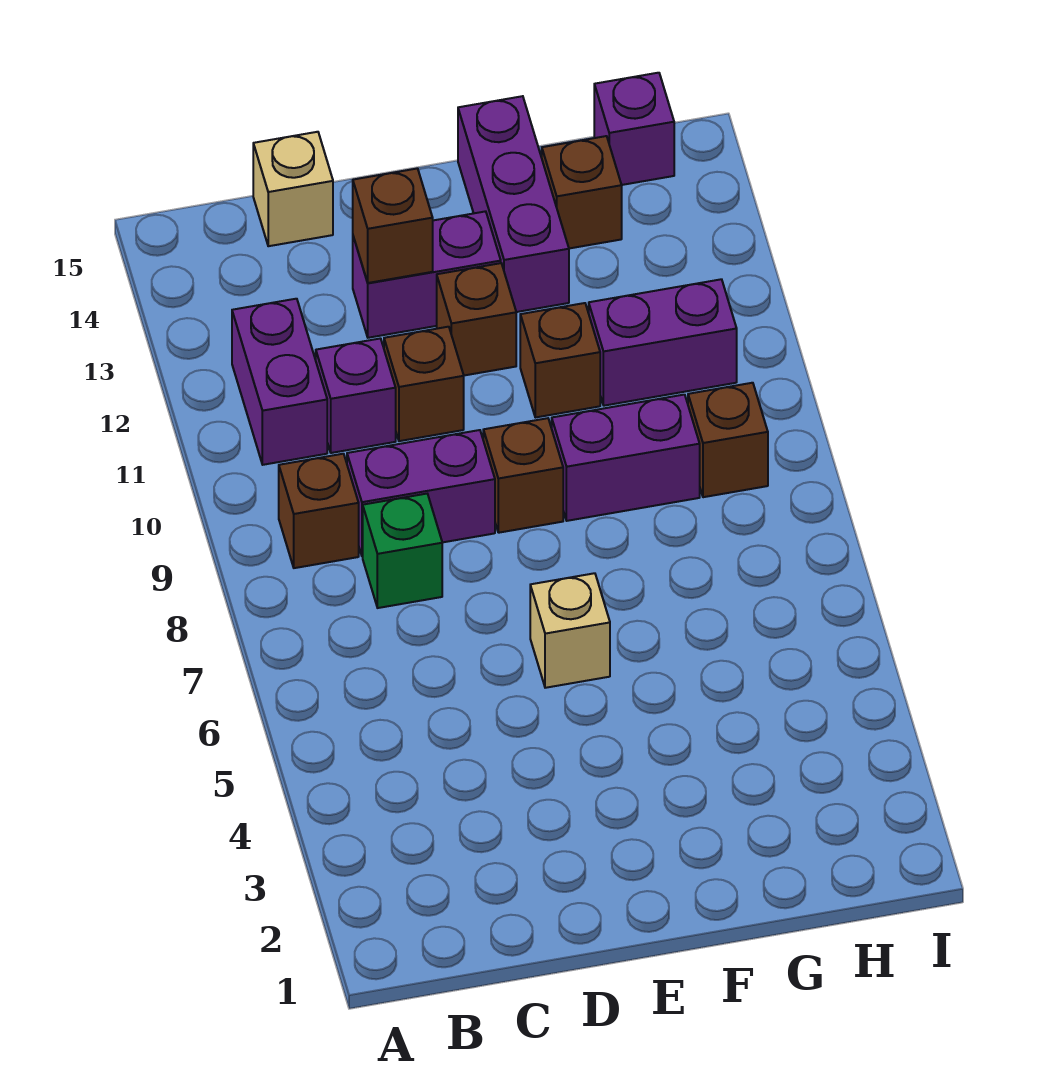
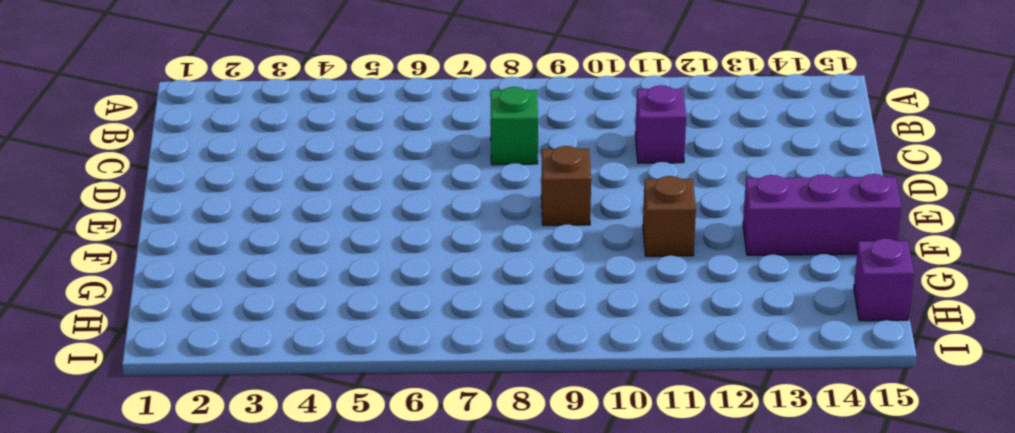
none -> brown 1x1 brick [279,454,359,568]
none -> purple 1x2 brick [232,299,327,465]
none -> purple 1x2 brick [347,430,495,556]

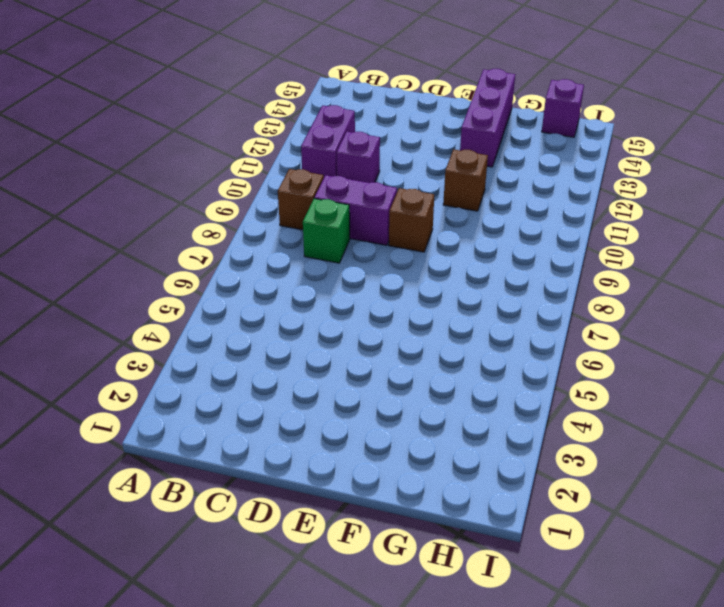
none -> tan 1x1 brick [253,132,333,246]
none -> brown 1x1 brick [384,327,464,441]
none -> purple 1x2 brick [353,211,501,338]

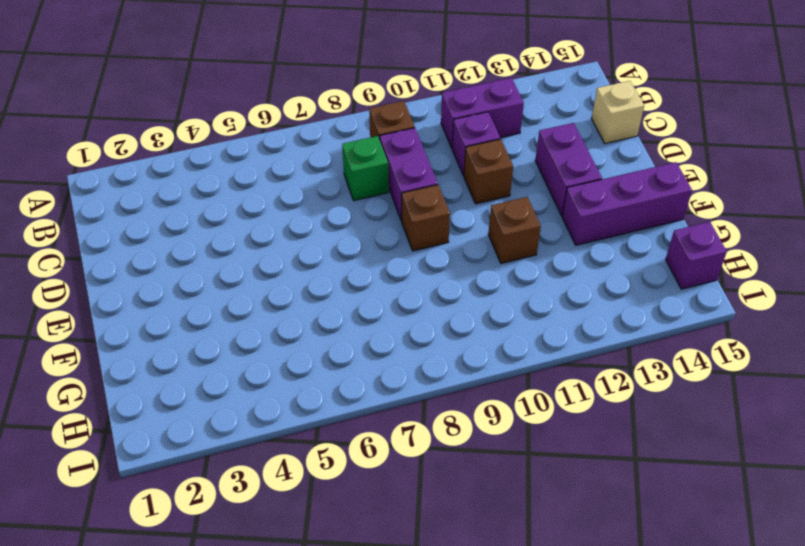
none -> tan 1x1 brick [530,573,610,688]
none -> brown 1x1 brick [437,263,516,375]
none -> purple 1x2 brick [552,395,700,521]

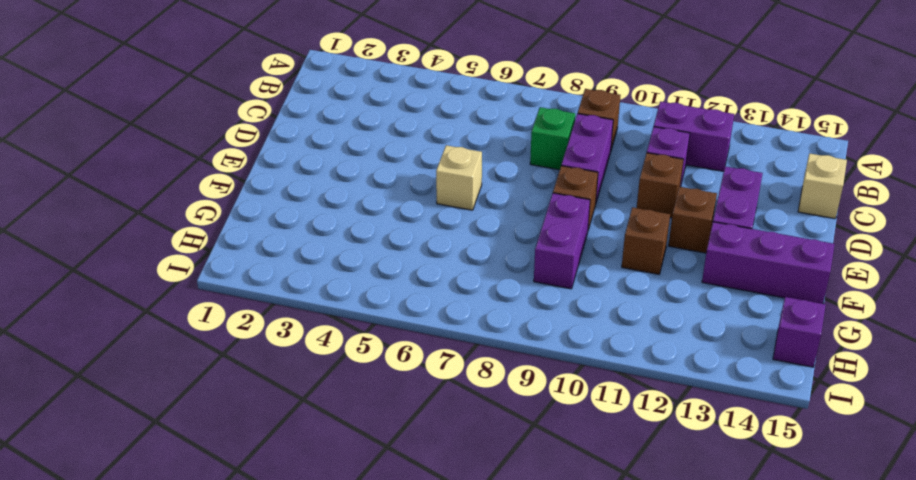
none -> purple 1x2 brick [589,279,737,406]
none -> brown 1x1 brick [542,136,622,248]
none -> brown 1x1 brick [688,383,768,497]

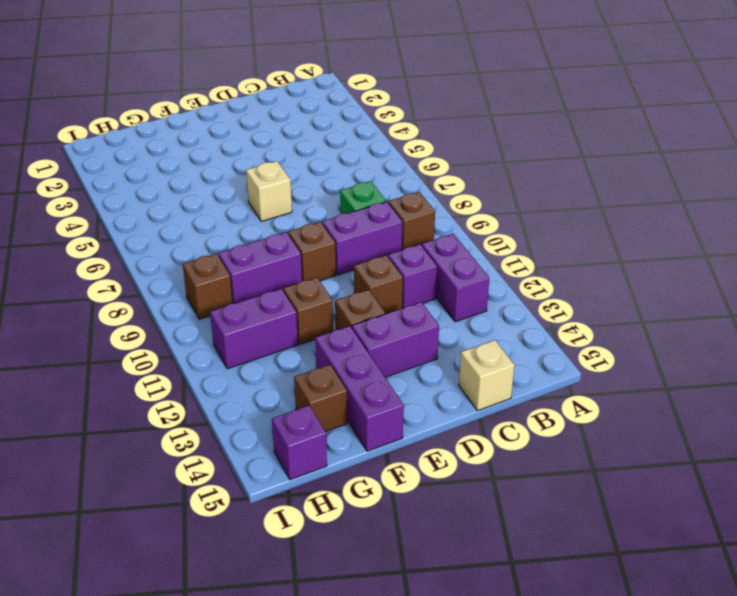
none -> brown 1x1 brick [353,168,433,283]

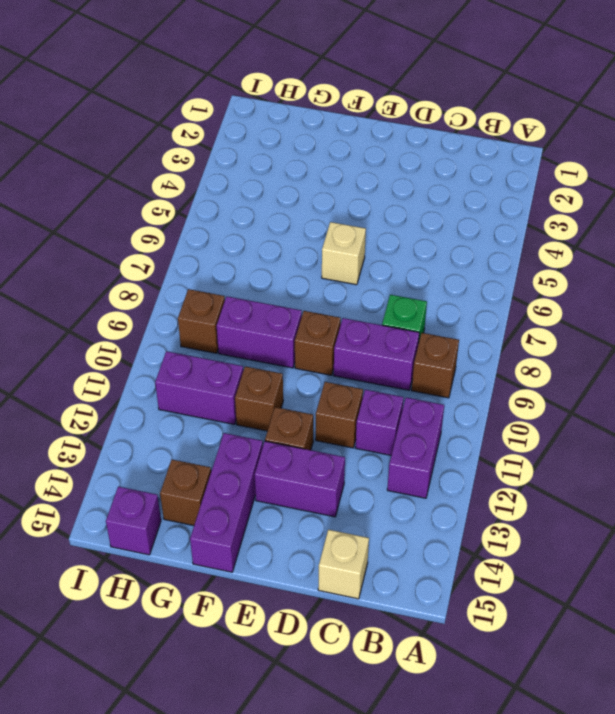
none -> brown 1x1 brick [353,168,433,283]

